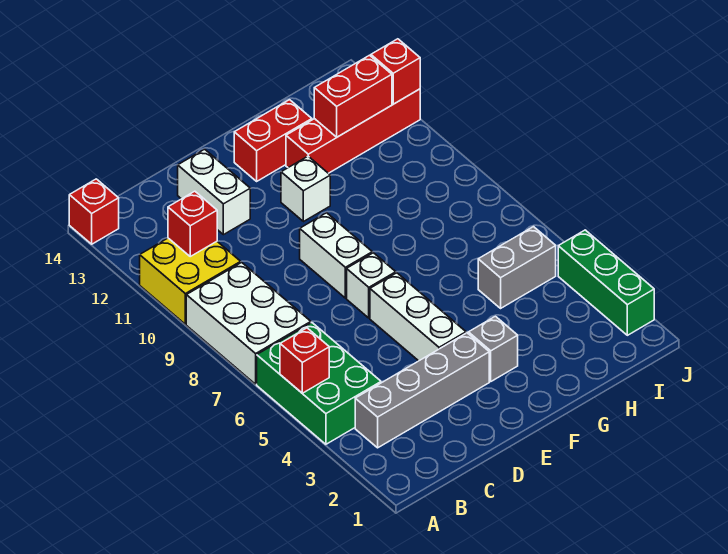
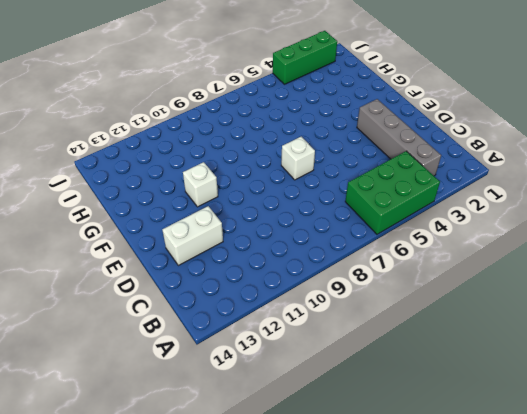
none -> white 2x3 brick [186,262,311,384]
none -> yellow 2x2 brick [140,238,241,324]
none -> red 1x1 brick [69,179,119,244]

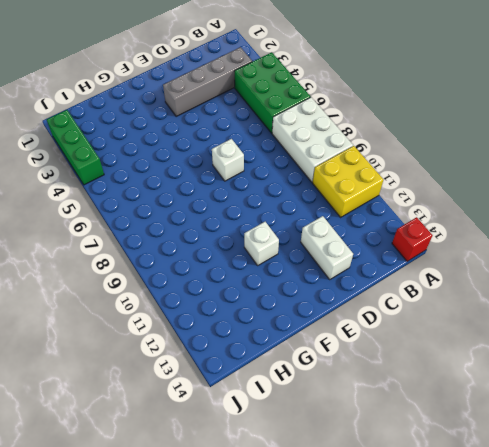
none -> white 1x3 brick [370,273,466,361]
none -> white 1x2 brick [300,213,372,298]
none -> grey 1x1 brick [468,316,518,381]

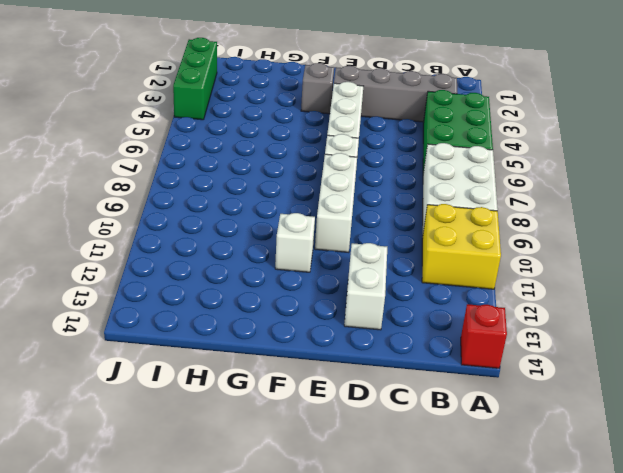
white 1x3 brick [315,153,357,252] -> white 1x2 brick [300,213,372,298]
none -> red 1x2 brick [234,100,312,181]
none -> red 1x4 brick [286,89,420,173]
none -> grey 1x2 brick [478,227,556,308]

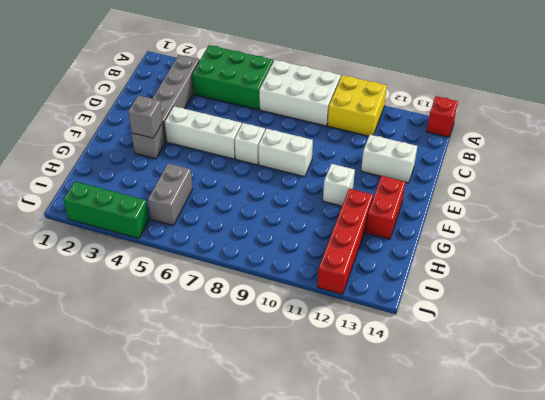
grey 1x1 brick [128,95,163,138] -> none
none -> red 1x1 brick [280,328,329,393]
none -> red 1x1 brick [168,191,217,256]
none -> red 1x2 brick [314,55,392,137]

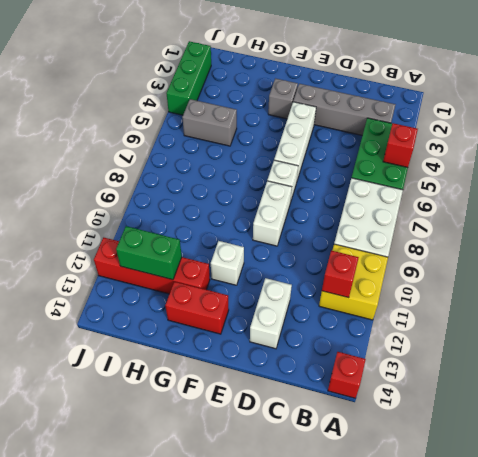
green 1x2 brick [116,226,182,280] -> red 1x2 brick [314,55,392,137]
none -> red 1x1 brick [371,39,420,104]

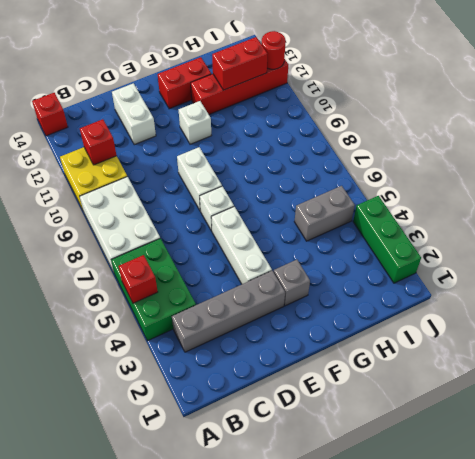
red 1x1 round brick [262,31,286,69] -> red 1x1 brick [371,39,420,104]

